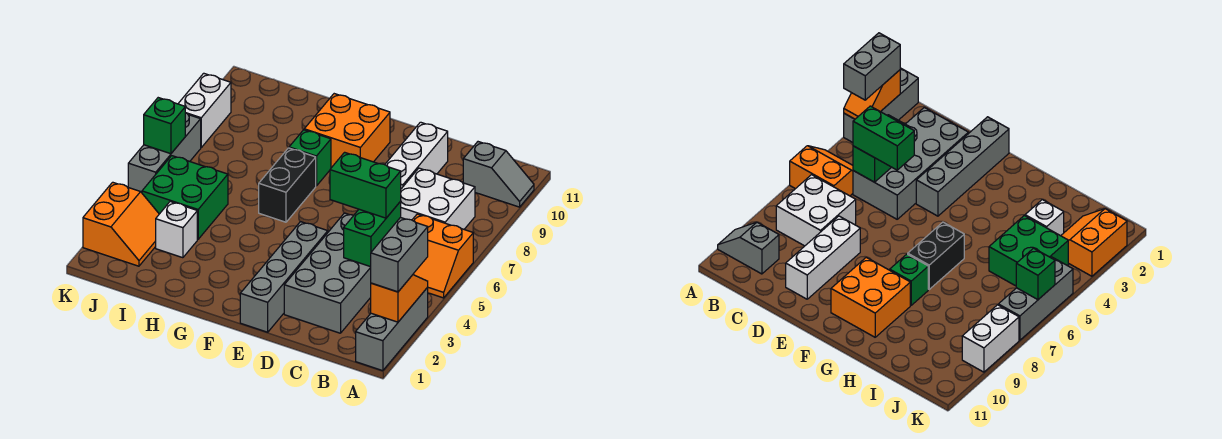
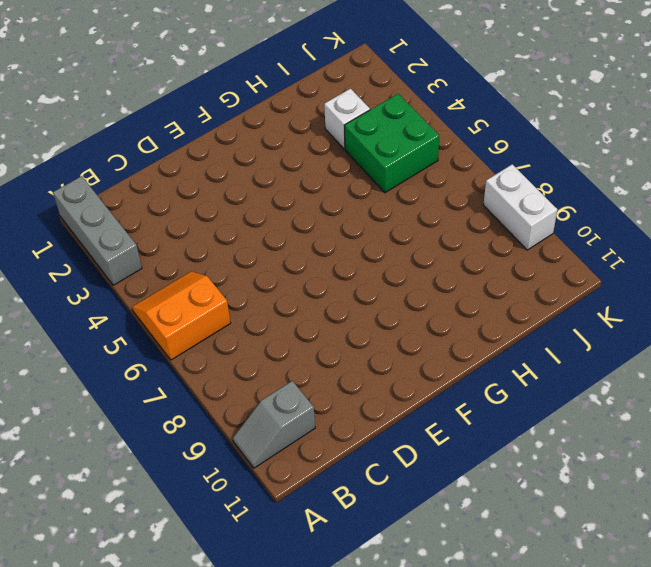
none -> white 2x2 brick [400,168,475,229]
none -> grey 2x4 brick [284,213,371,333]
none -> white 1x3 brick [385,122,448,189]

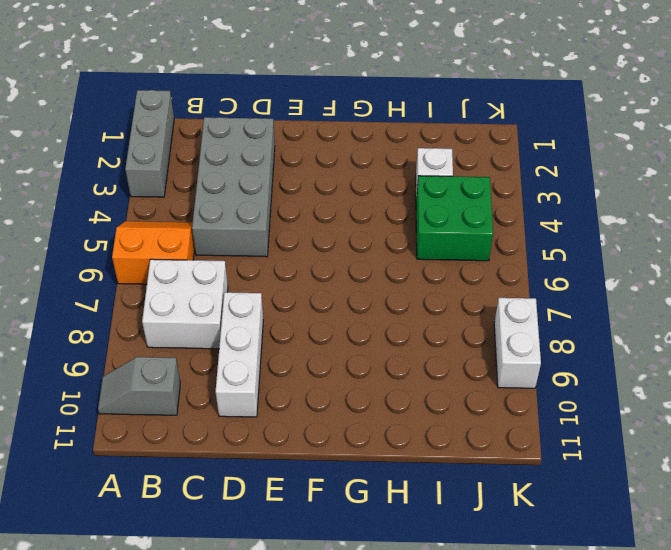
none -> grey 1x4 brick [240,222,328,332]
none -> orange 2x2 brick [304,94,390,168]
none -> black 1x2 brick [259,148,316,222]

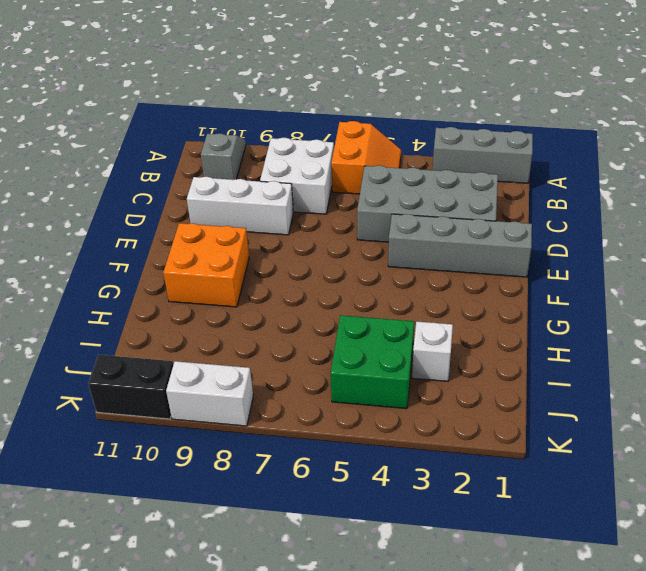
black 1x2 brick [88,355,173,419] -> black 1x2 brick moved to [259,148,316,222]
none -> green 1x1 brick [289,130,331,186]
none -> orange 2x2 slope [83,182,159,266]
none -> grey 1x3 brick [128,113,201,193]

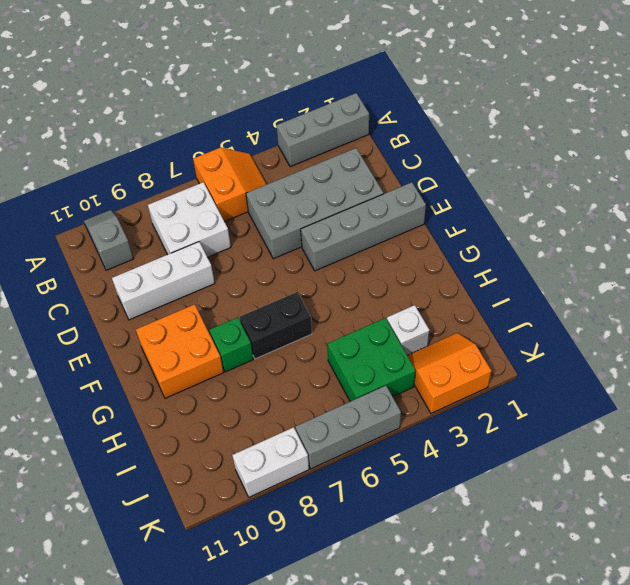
none -> orange 1x2 slope [371,275,428,322]
none -> green 1x2 brick [344,202,401,267]
none -> green 1x1 brick [144,98,185,154]

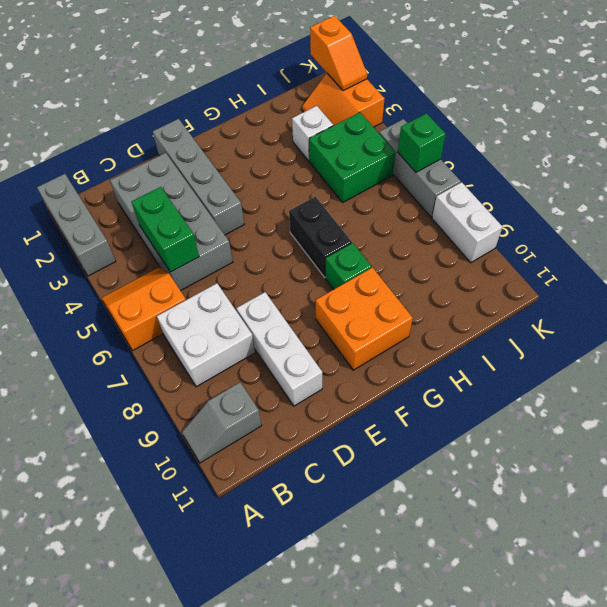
orange 1x2 slope [310,16,367,91] -> orange 1x2 slope moved to [371,275,428,322]
none -> grey 1x2 brick [371,217,428,292]
none -> green 1x2 brick [330,152,401,218]

